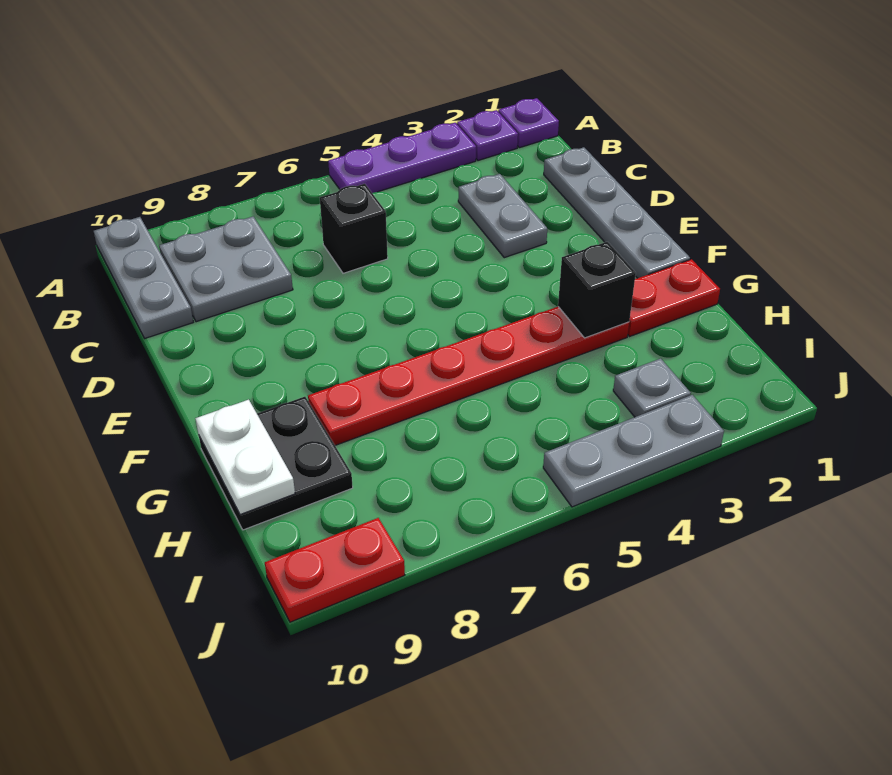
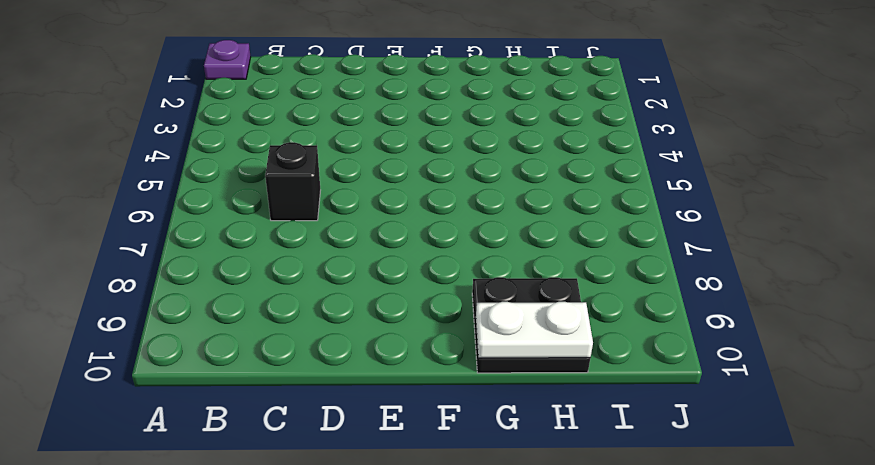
none -> purple 1x1 plate [457,110,518,161]
none -> purple 1x3 plate [328,123,476,193]
none -> grey 1x3 plate [94,217,193,338]

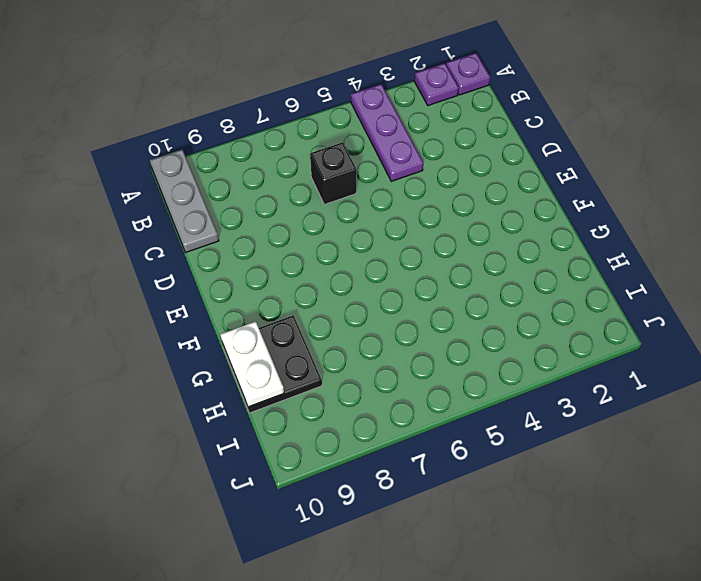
purple 1x3 plate [351,84,423,181] -> purple 1x3 plate turned to [328,123,476,193]
none -> grey 2x2 plate [159,217,293,322]
none -> grey 1x4 plate [544,147,690,278]
none -> grey 1x2 plate [458,174,547,258]

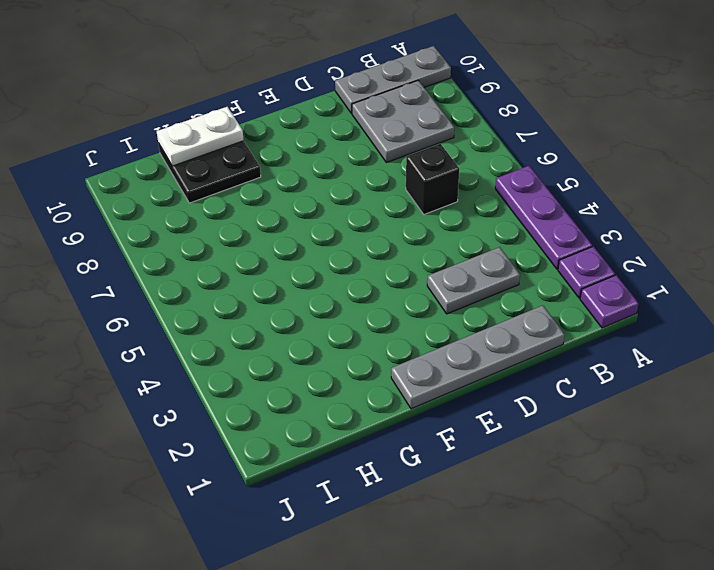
none -> red 1x2 plate [628,259,720,336]
none -> red 1x6 plate [308,307,629,445]
none -> grey 1x1 plate [613,358,691,417]

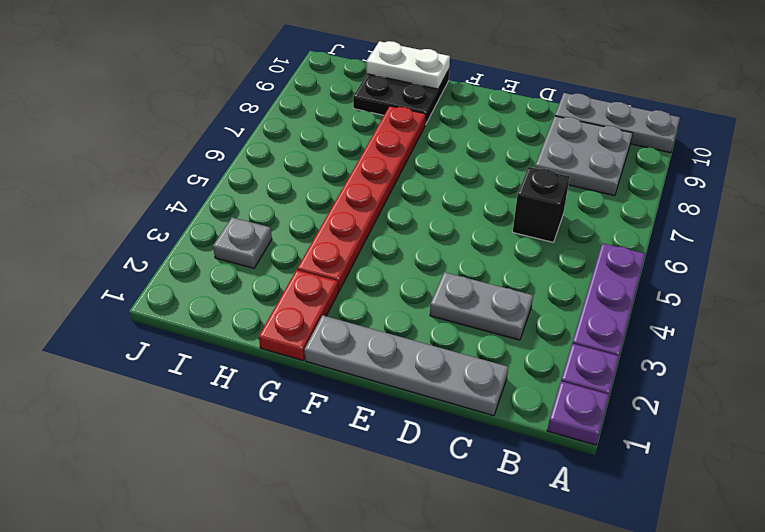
none -> grey 1x3 plate [543,395,724,507]
none -> red 1x2 plate [265,518,405,622]
none -> black 1x1 brick [558,242,636,338]

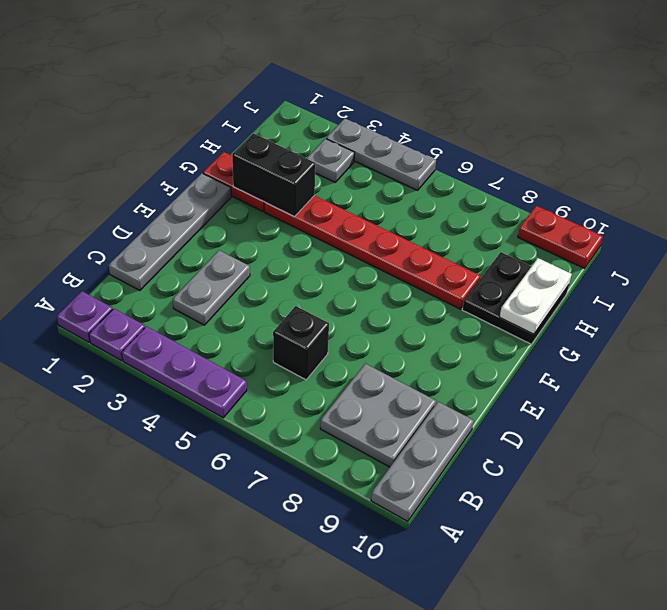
black 1x2 brick [232,133,316,217] -> black 1x1 brick [558,242,636,338]

